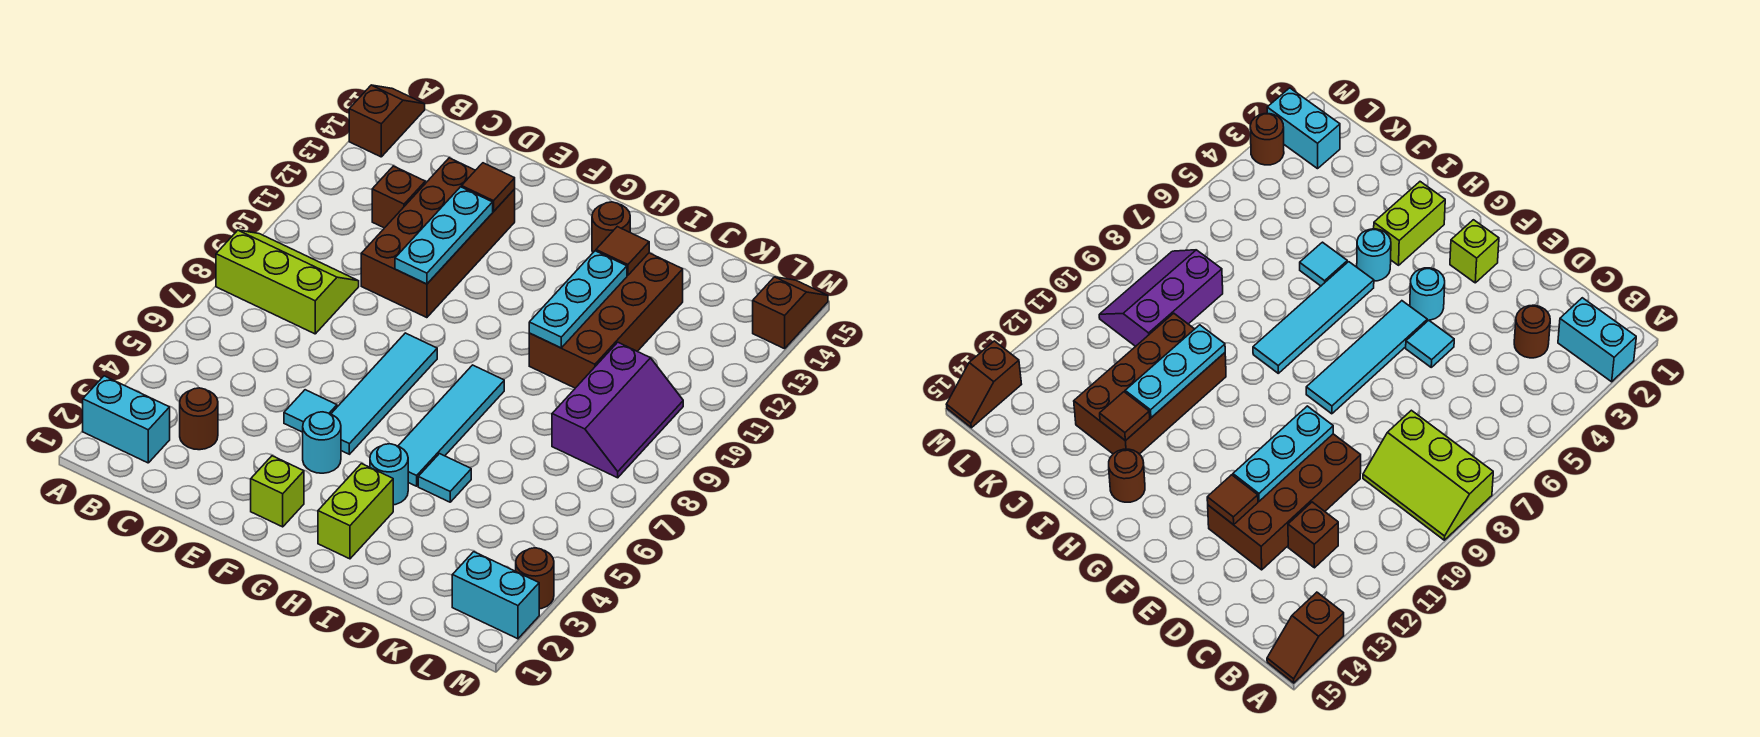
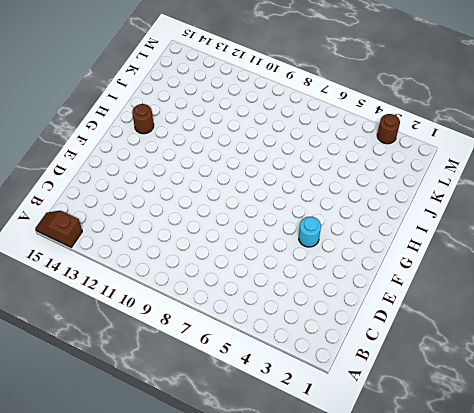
none -> cyan 1x2 brick [83,376,170,463]
none -> lime 2x3 slope [216,230,359,334]
none -> brown 1x1 round brick [180,388,218,450]

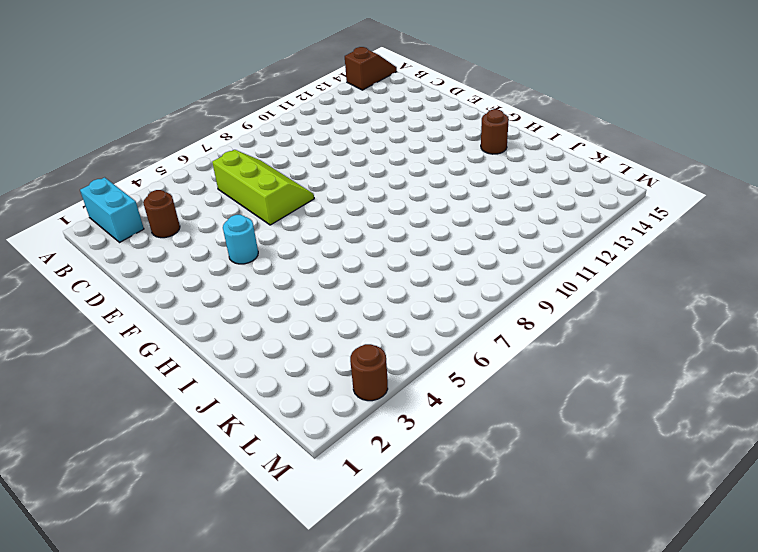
lime 2x3 slope [212,150,314,225] -> lime 2x3 slope moved to [216,230,359,334]
none -> brown 1x1 brick [372,166,425,228]
none -> brown 2x4 brick [361,158,515,318]
none -> cyan 1x1 tile [284,390,337,432]

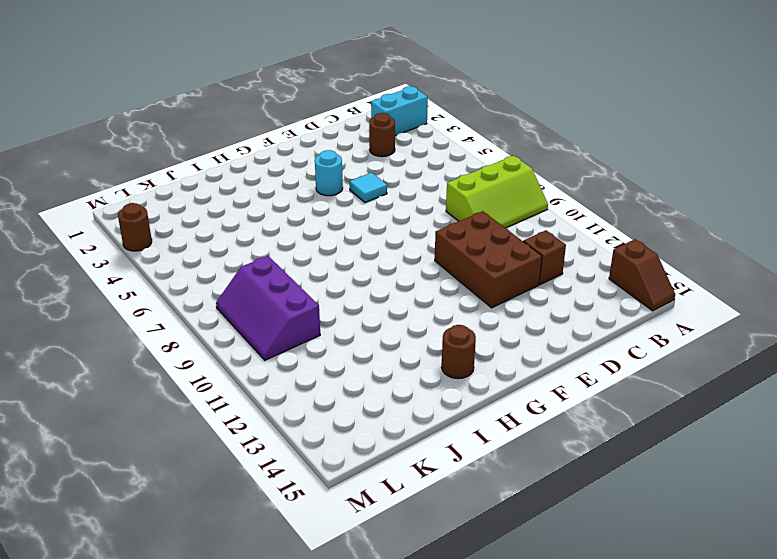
brown 2x3 brick [435,211,542,308] -> brown 2x4 brick [361,158,515,318]
none -> lime 1x1 brick [251,456,304,527]
none -> cyan 1x4 tile [331,333,437,454]
none -> lime 1x2 brick [318,464,393,559]

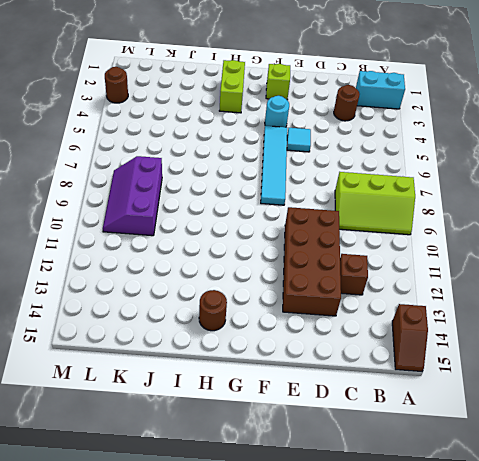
none -> cyan 1x1 round brick [370,444,408,505]
none -> cyan 1x4 tile [398,365,504,486]
none -> cyan 1x1 tile [418,454,471,502]

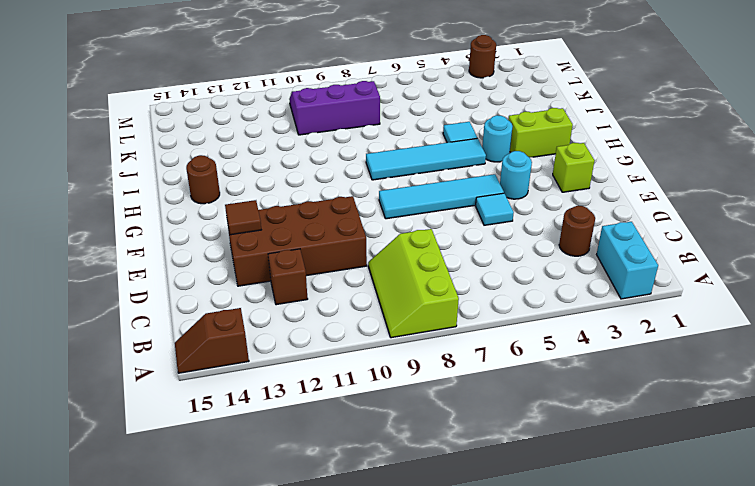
none -> brown 2x4 brick [529,253,683,388]
none -> cyan 1x2 brick [452,552,539,639]
none -> brown 1x2 slope [753,277,828,349]

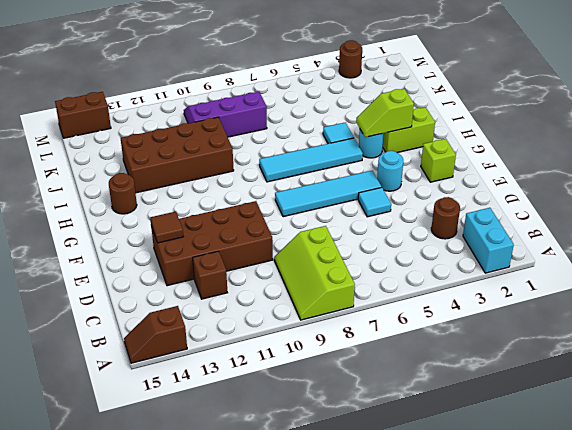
lime 1x2 slope [356,89,414,137] -> none
brown 1x2 brick [55,92,111,138] -> brown 1x2 slope [753,277,828,349]
none -> cyan 1x2 brick [452,552,539,639]
none -> cyan 1x3 plate [395,187,493,284]
none -> cyan 1x3 plate [529,251,627,348]

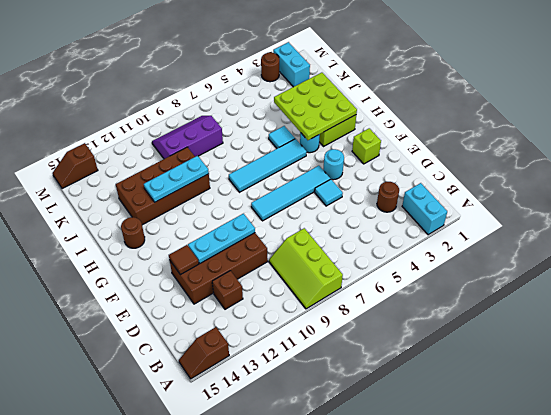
lime 3x3 plate [274,73,357,140] -> none
none -> brown 1x1 tile [596,227,649,275]

